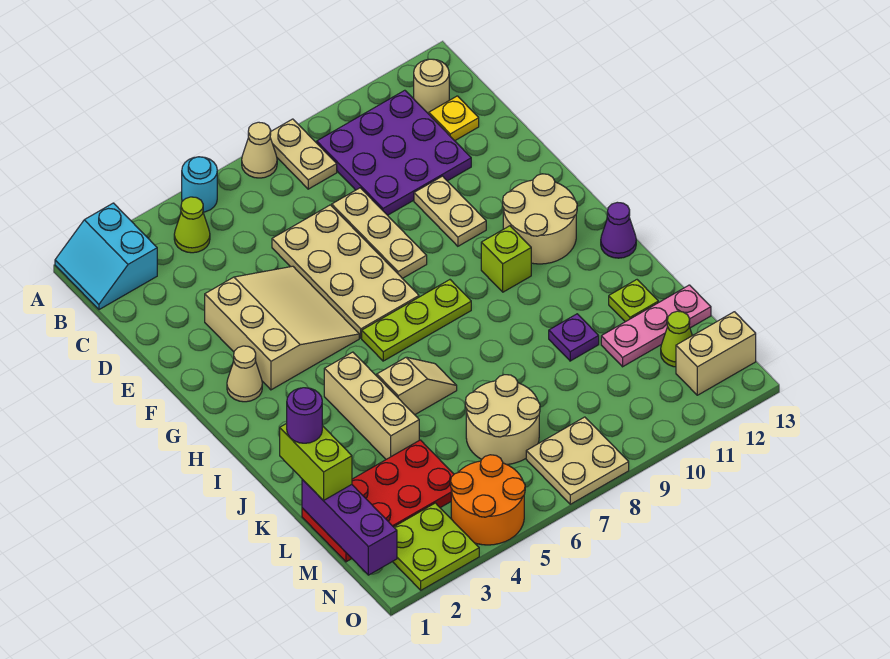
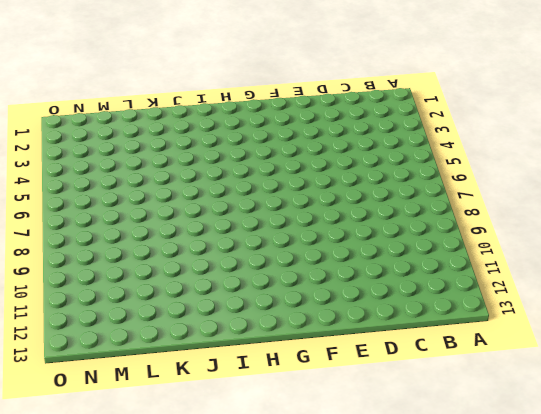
none -> cyan 2x2 slope [55,203,157,310]
none -> cyan 1x1 round brick [182,157,217,212]
none -> tan 1x1 cone [242,122,277,178]
none -> tan 1x2 plate [270,119,337,189]

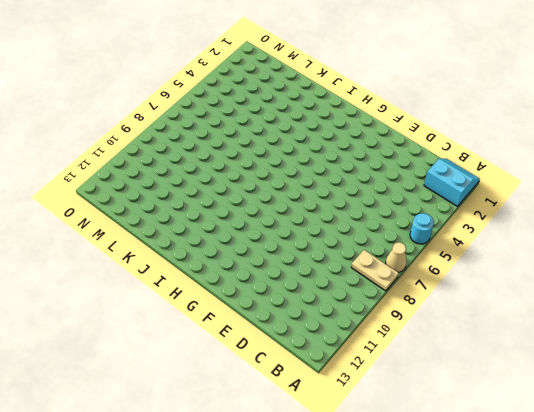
none -> lime 1x1 cone [174,197,210,253]
none -> purple 3x3 plate [317,90,471,215]
none -> tan 1x1 round brick [414,59,449,114]
none -> yellow 1x1 plate [429,96,479,141]

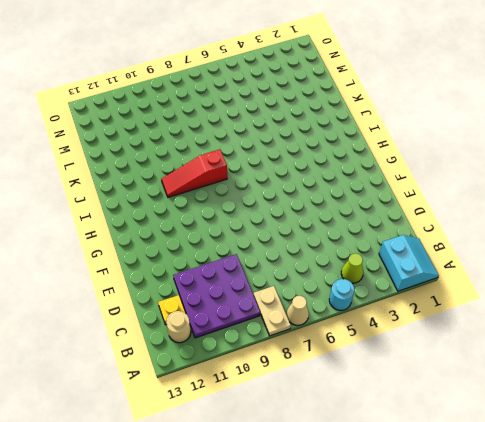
red 1x3 slope [161,149,227,197] -> none
none -> tan 2x4 plate [272,205,419,338]
none -> tan 1x3 plate [332,188,427,278]
none -> tan 3x3 slope [205,266,359,390]
none -> tan 1x2 plate [414,176,486,246]

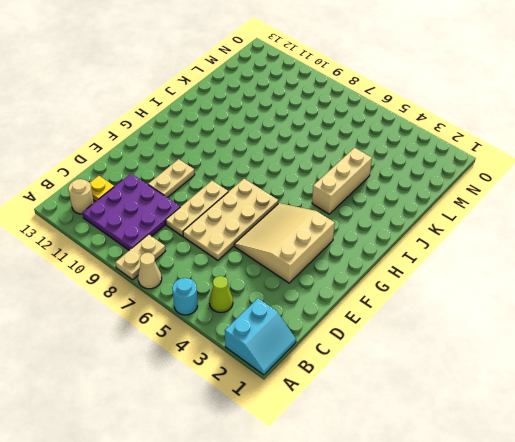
none -> tan 1x1 cone [227,346,262,402]
none -> tan 2x2 round brick [503,174,577,264]
none -> lime 1x3 plate [362,280,471,361]
none -> lime 1x1 brick [481,226,531,292]

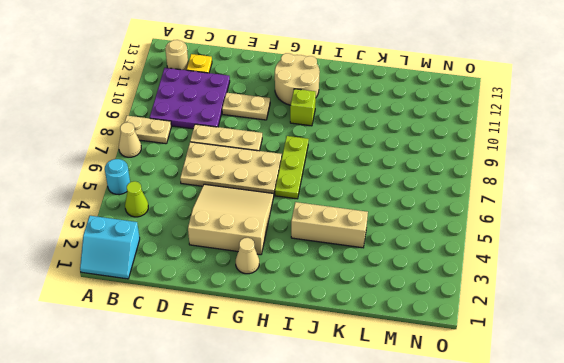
none -> purple 1x1 cone [601,202,636,258]
none -> tan 1x2 slope [377,357,457,415]
none -> purple 1x1 plate [549,314,599,361]
none -> lime 1x1 plate [609,280,658,322]

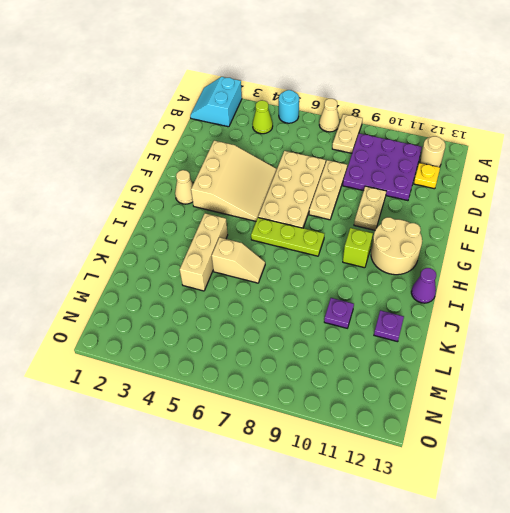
purple 1x1 plate [374,310,404,342] -> lime 1x1 plate [609,280,658,322]
none -> red 2x4 plate [302,440,454,562]
none -> tan 2x2 round brick [465,375,540,465]
none -> pink 1x3 plate [601,285,711,367]
none -> lime 1x1 cone [661,311,692,367]

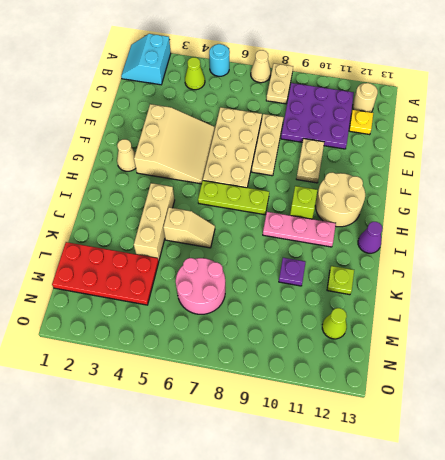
pink 1x3 plate [263,212,336,247] -> pink 1x3 plate moved to [601,285,711,367]
pink 2x2 round brick [176,258,225,314] -> tan 2x2 round brick [465,375,540,465]
none -> lime 2x2 plate [393,503,479,590]
none -> orange 2x2 round brick [451,455,525,545]
none -> tan 2x2 plate [526,417,629,504]
none -> tan 1x2 brick [676,312,756,395]

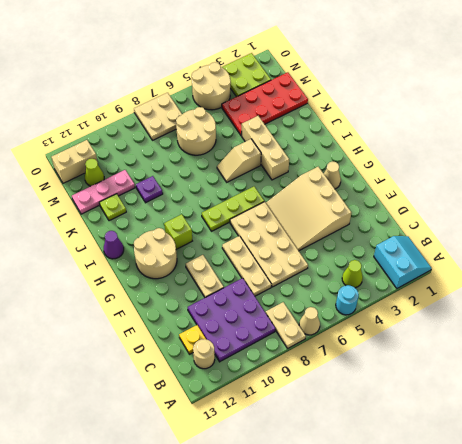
tan 2x2 round brick [192,62,231,110] -> orange 2x2 round brick [451,455,525,545]
none -> purple 1x3 brick [302,479,397,575]
none -> lime 1x2 brick [280,423,352,501]
none -> purple 1x1 round brick [287,388,322,443]

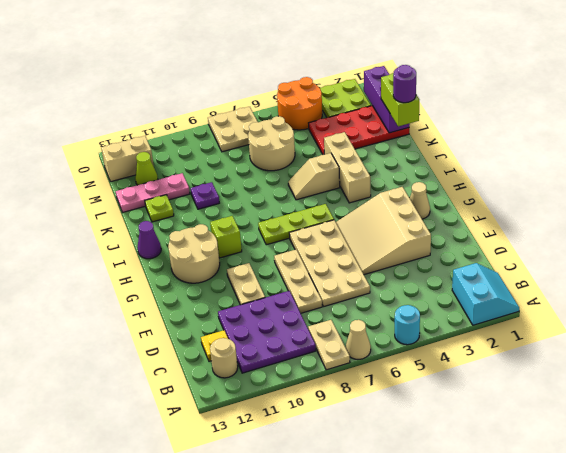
none -> lime 1x1 cone [174,197,210,253]

